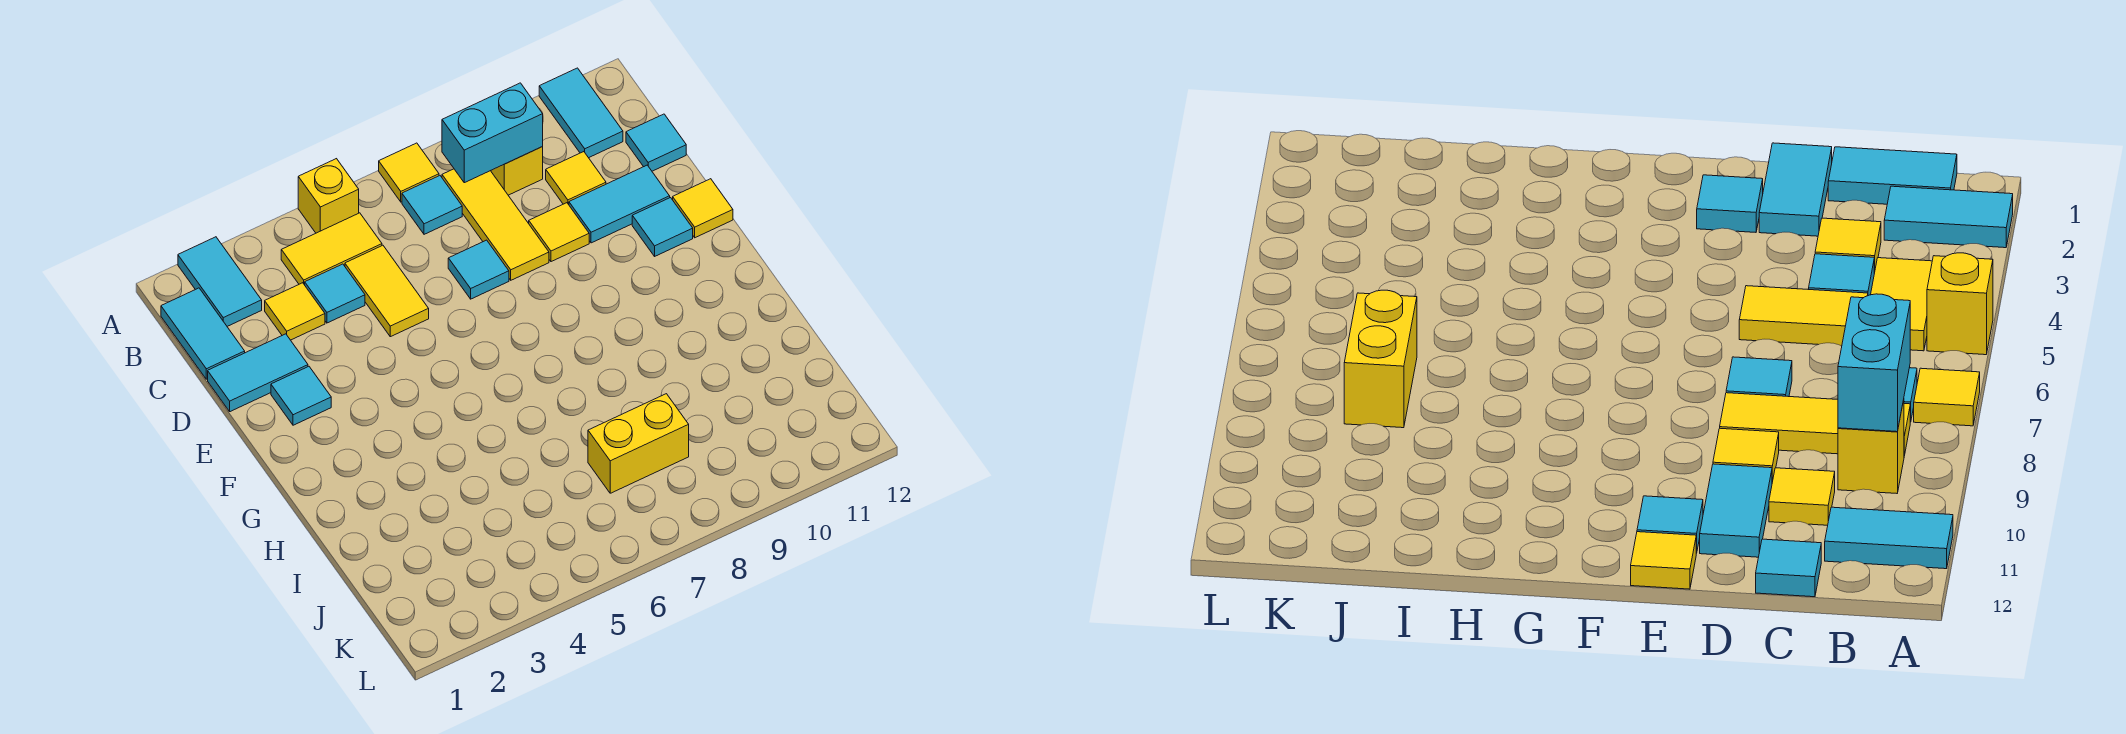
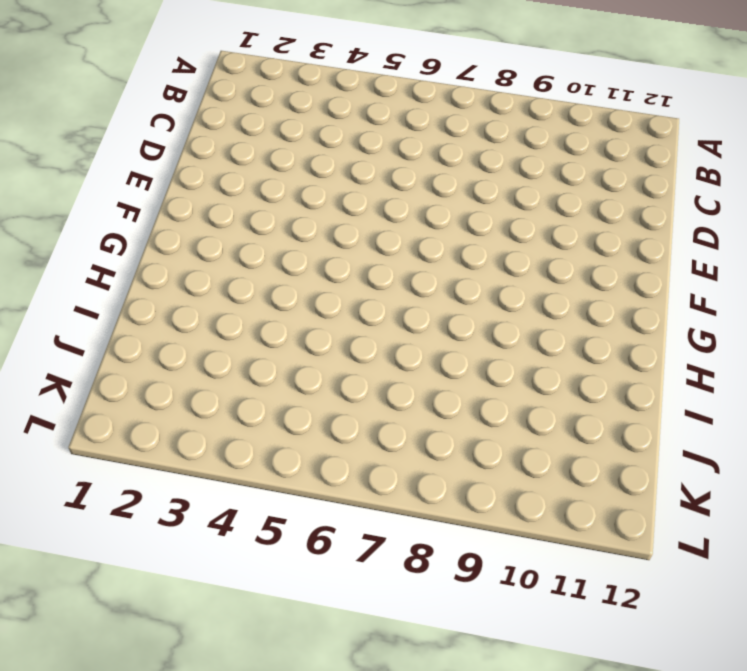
none -> cyan 1x2 tile [178,237,262,326]
none -> yellow 1x1 brick [298,159,359,233]
none -> yellow 1x1 tile [379,143,439,202]

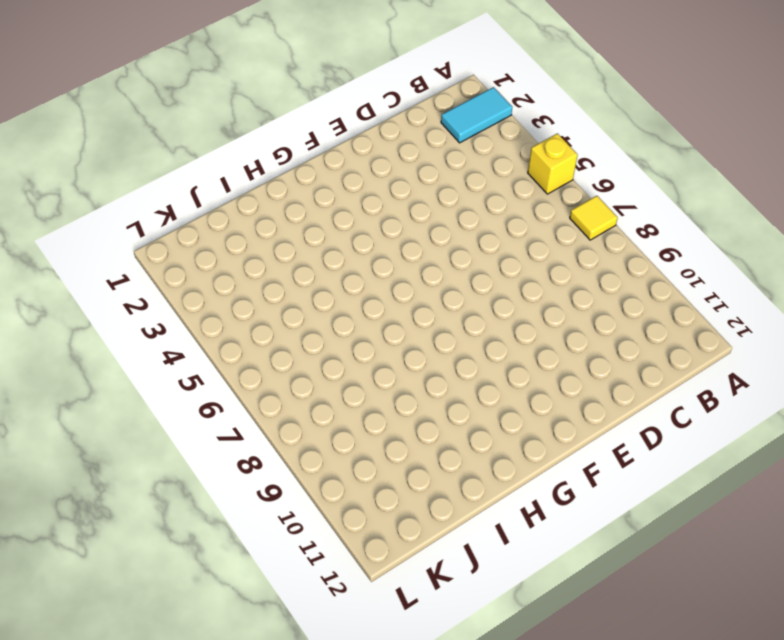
none -> cyan 1x2 tile [539,68,623,158]
none -> cyan 1x2 tile [161,288,245,379]
none -> yellow 1x2 tile [281,213,382,285]

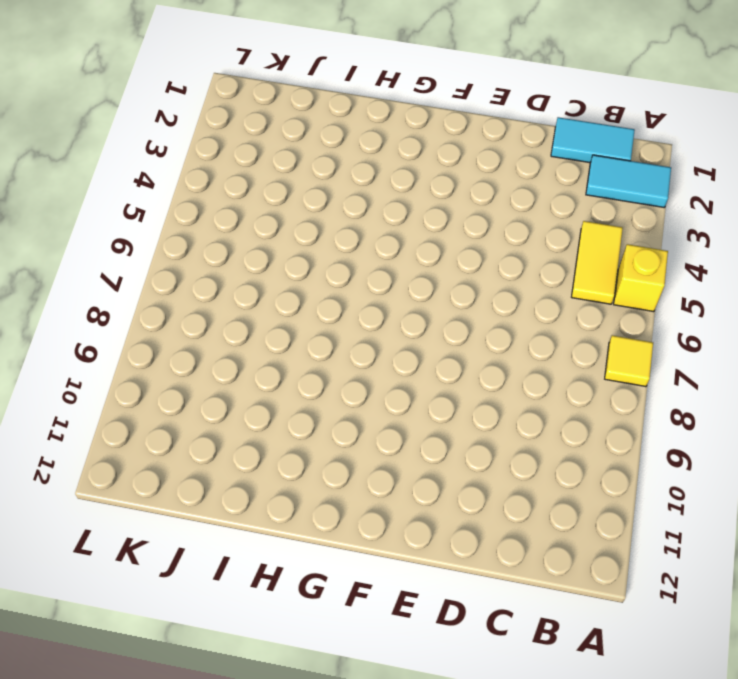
none -> cyan 1x2 tile [539,68,623,158]
none -> cyan 1x1 tile [402,176,462,234]
none -> yellow 1x3 tile [442,169,549,280]

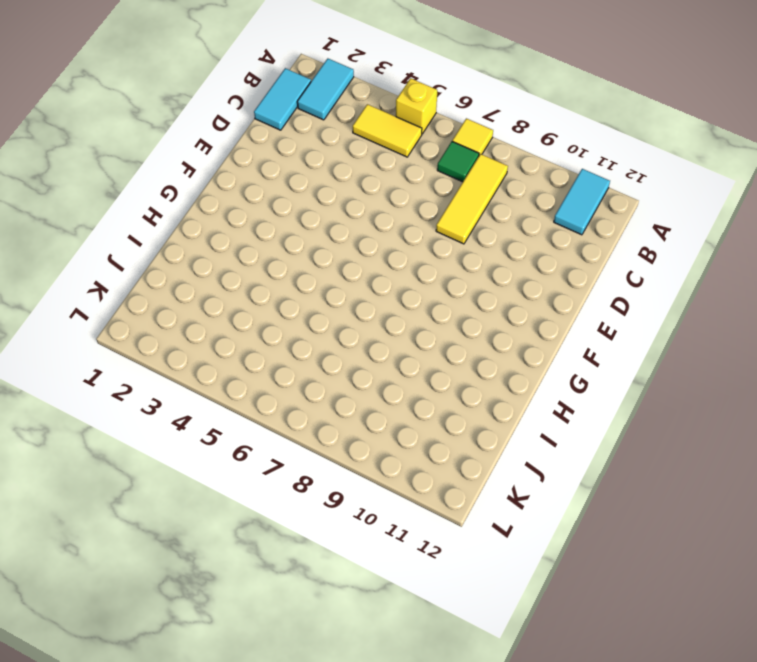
green 1x1 tile [437,142,479,182] -> cyan 1x1 tile [402,176,462,234]
none -> yellow 1x1 brick [491,147,543,195]
none -> yellow 1x1 tile [265,283,325,340]
none -> cyan 1x1 tile [305,264,365,323]

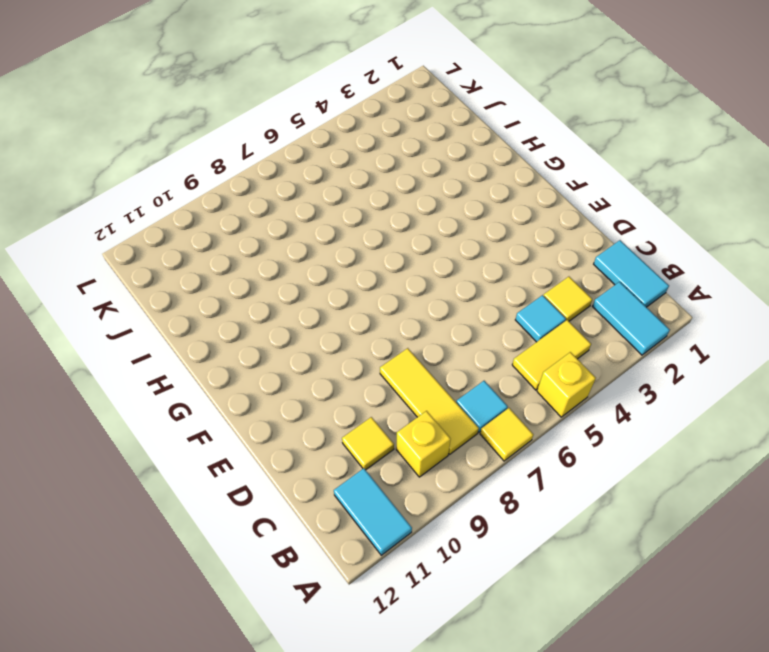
none -> yellow 1x2 tile [345,245,429,337]
none -> cyan 1x1 tile [626,114,686,171]
none -> cyan 1x2 tile [208,334,308,412]

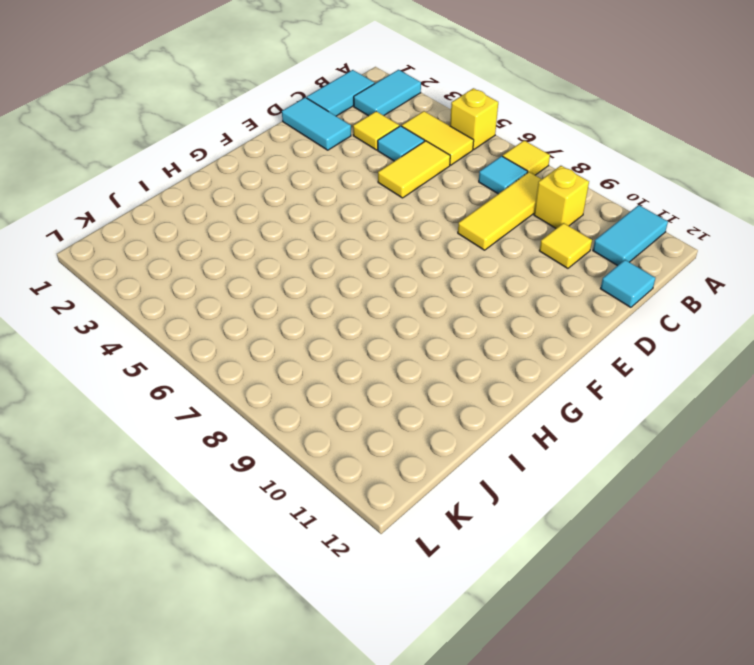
none -> cyan 1x1 tile [448,240,509,299]
none -> yellow 1x1 tile [529,203,589,262]
none -> cyan 1x2 tile [569,165,670,243]

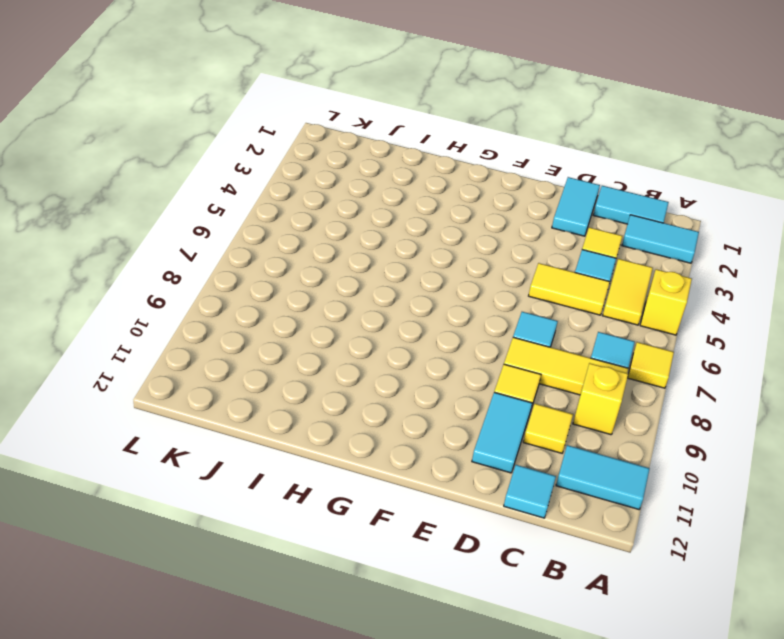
none -> cyan 1x1 tile [271,367,331,425]
none -> cyan 1x1 tile [632,198,693,256]
none -> yellow 1x1 tile [673,179,733,238]

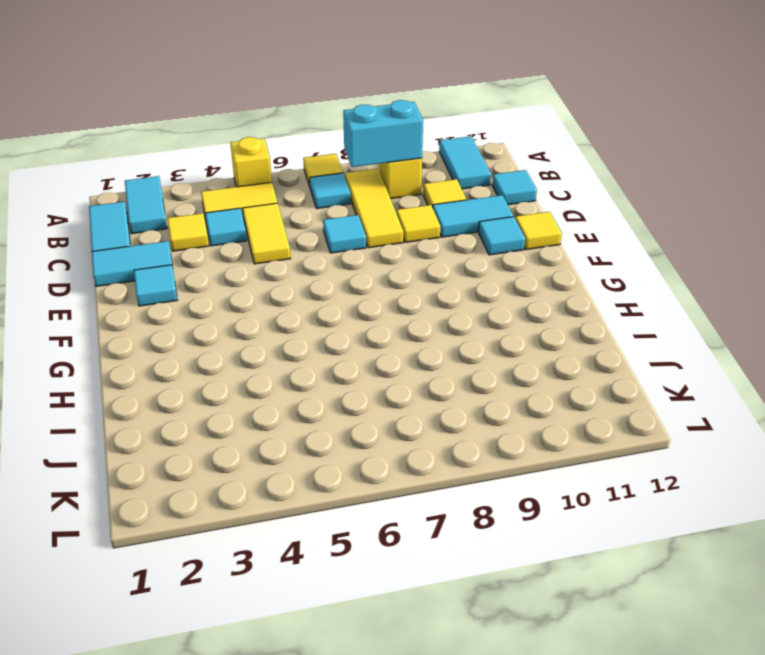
none -> yellow 1x2 brick [588,394,689,493]

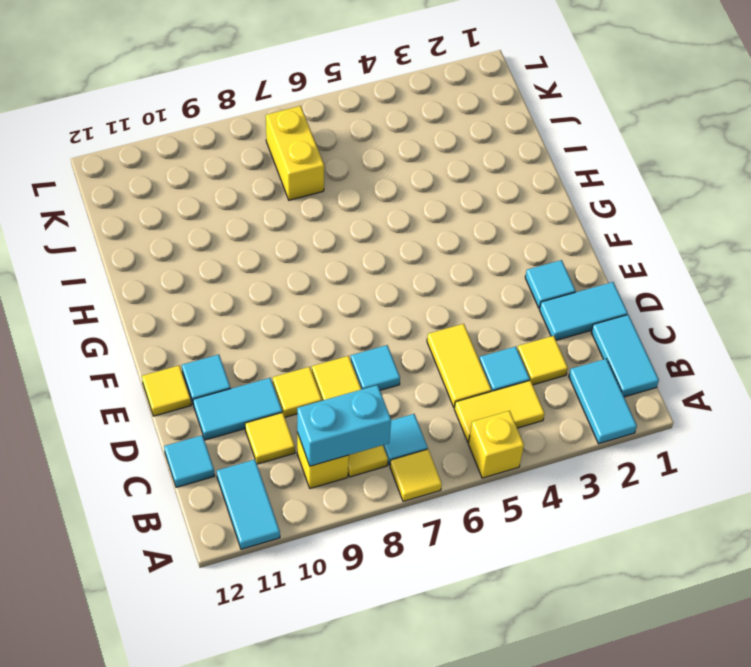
yellow 1x2 brick [266,106,324,200] -> yellow 1x2 brick turned to [588,394,689,493]

